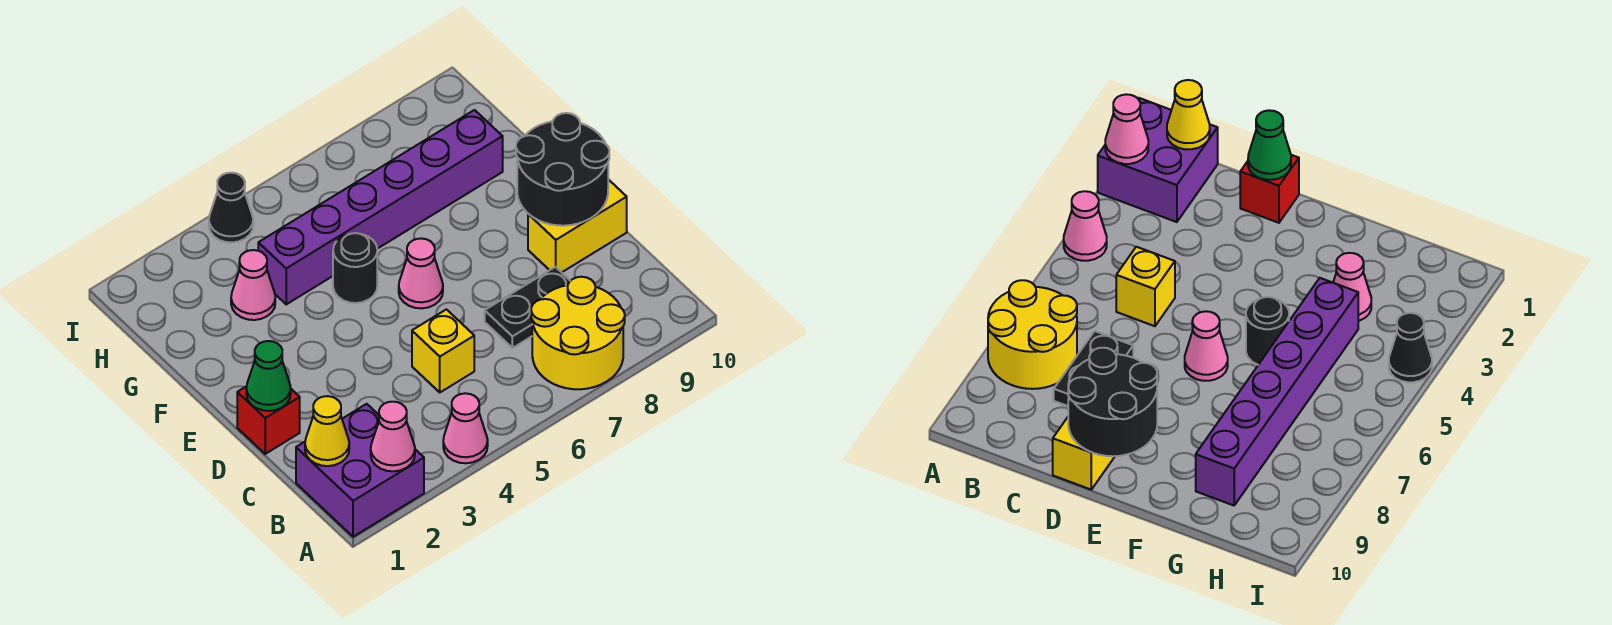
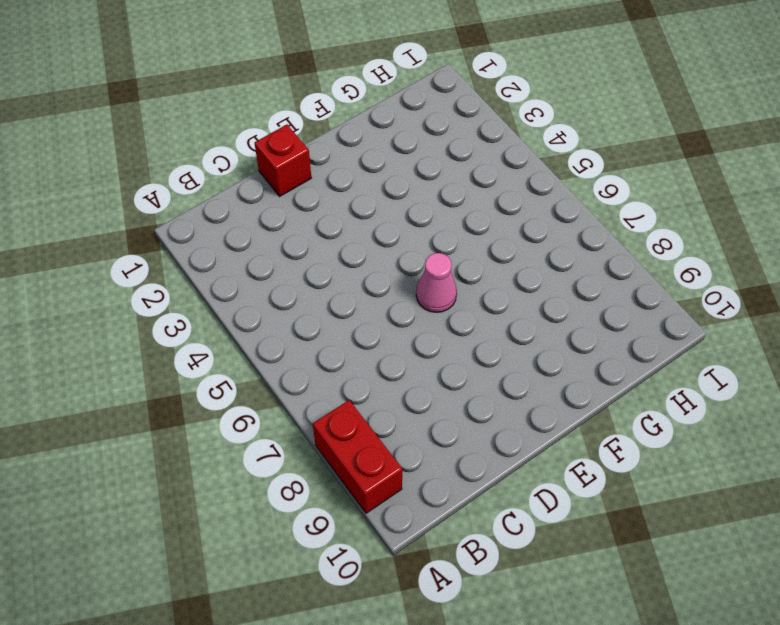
red 1x2 brick [313,400,402,513] -> yellow 2x2 round brick [531,277,625,389]
none -> purple 2x2 brick [296,404,424,537]
none -> pink 1x1 cone [443,393,488,463]
none -> yellow 1x1 brick [412,309,474,392]

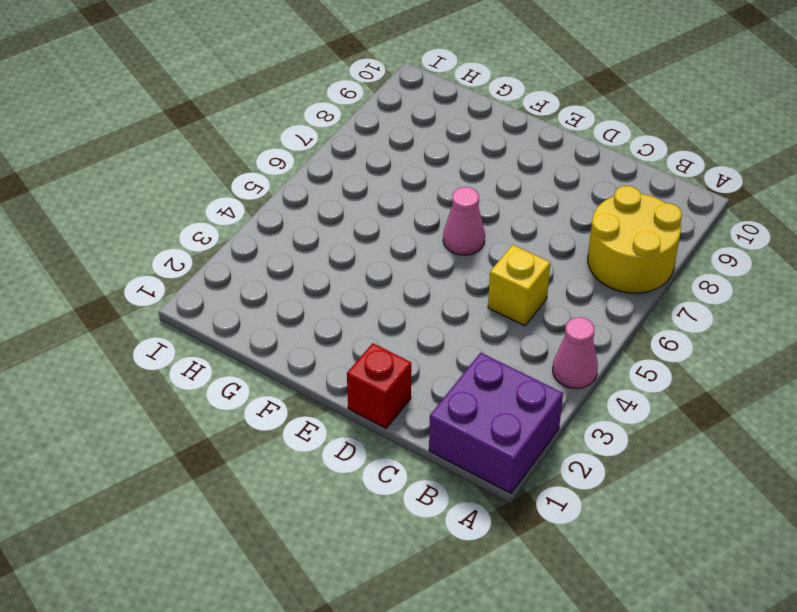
none -> black 1x2 plate [485,267,570,348]
none -> yellow 1x2 brick [528,179,627,272]
none -> black 1x1 round brick [333,233,377,303]

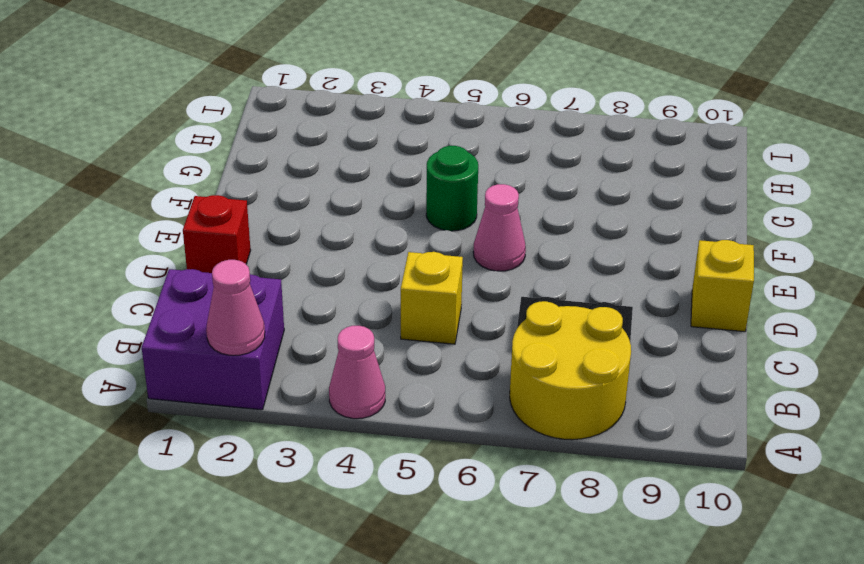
yellow 1x1 brick [691,240,754,332] -> yellow 1x2 brick [528,179,627,272]
green 1x1 round brick [426,146,478,231] -> black 1x1 round brick [333,233,377,303]
none -> pink 1x1 cone [231,250,275,320]
none -> purple 1x6 brick [258,110,503,304]
none -> black 1x1 cone [209,173,253,243]

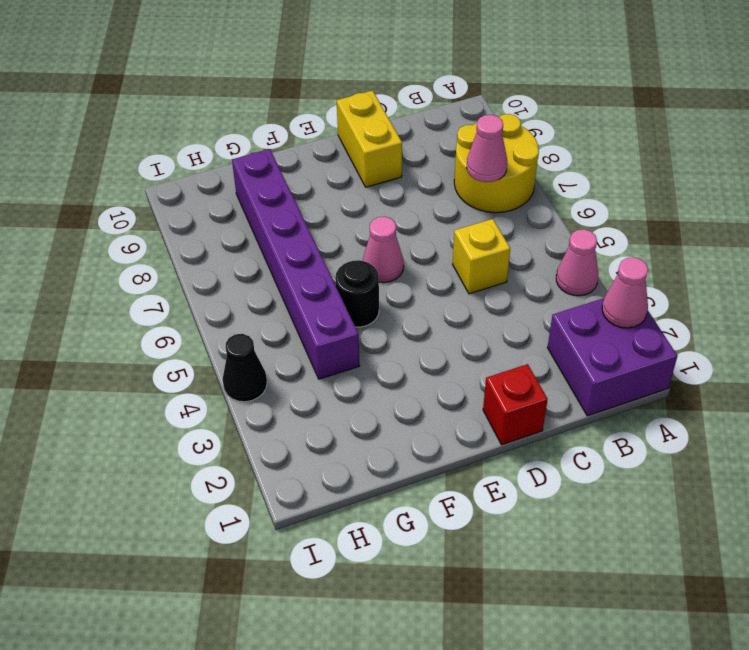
pink 1x1 cone [466,115,507,182] -> pink 1x1 cone moved to [231,250,275,320]
none -> black 1x2 plate [485,267,570,348]
none -> yellow 1x1 cone [305,396,349,466]
none -> green 1x1 cone [246,341,291,411]

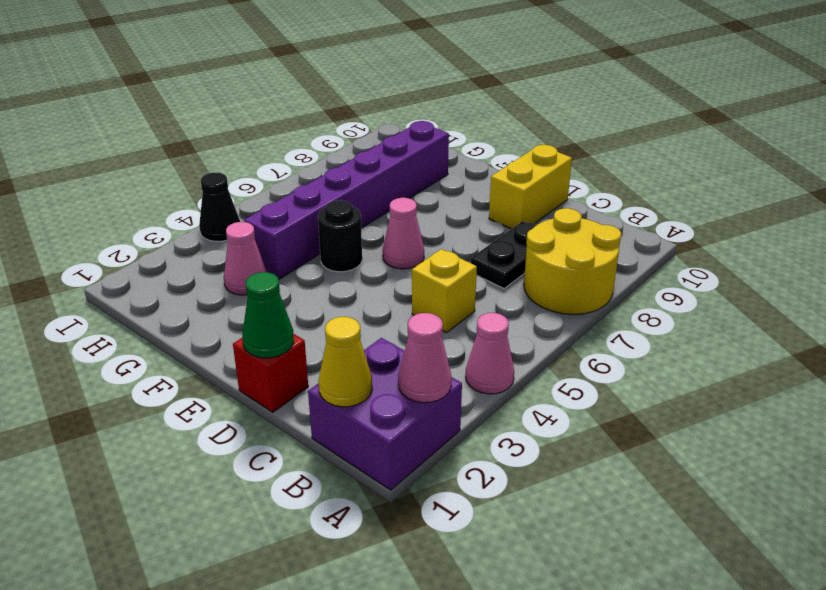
none -> black 2x2 round brick [516,113,609,226]

